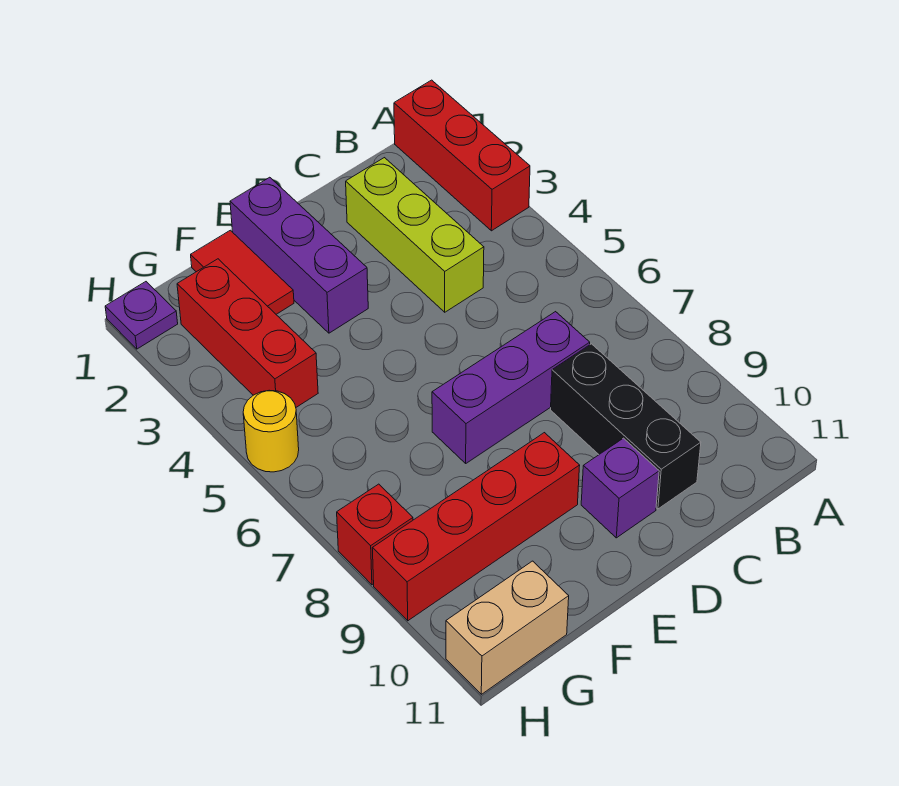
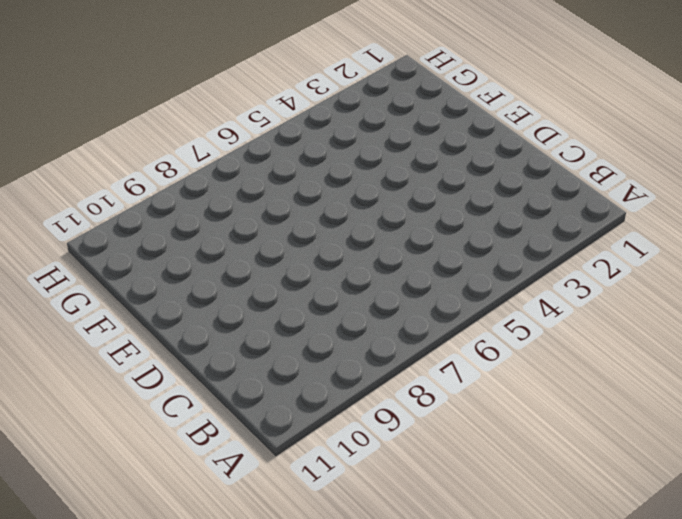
none -> red 1x3 brick [394,80,530,231]
none -> lime 1x3 brick [346,158,484,312]
none -> purple 1x3 brick [432,312,590,463]

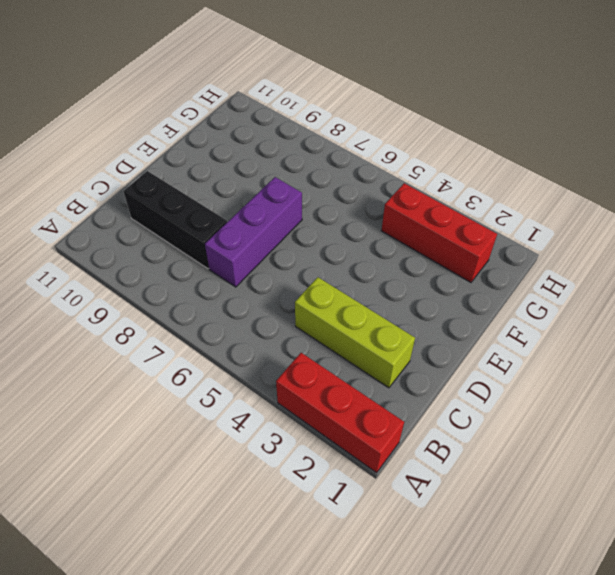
none -> purple 1x1 brick [581,438,659,538]
none -> purple 1x3 brick [230,177,368,333]
none -> red 1x4 brick [372,433,580,621]

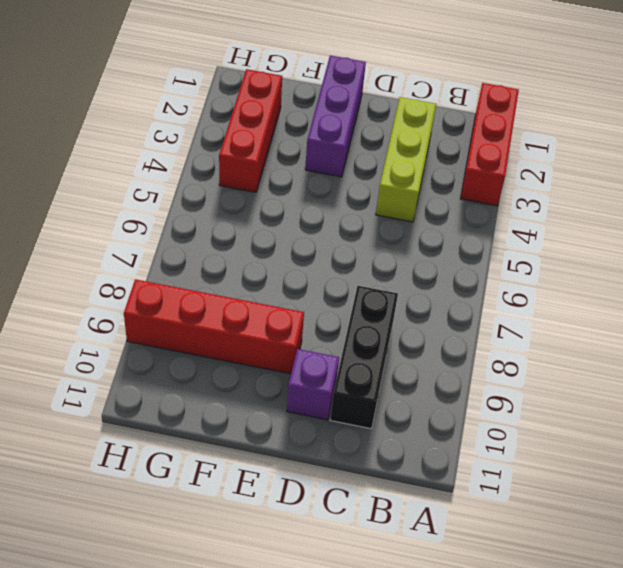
none -> purple 1x3 brick [432,312,590,463]
none -> red 1x2 tile [191,230,294,314]
none -> tan 1x2 brick [446,561,569,694]

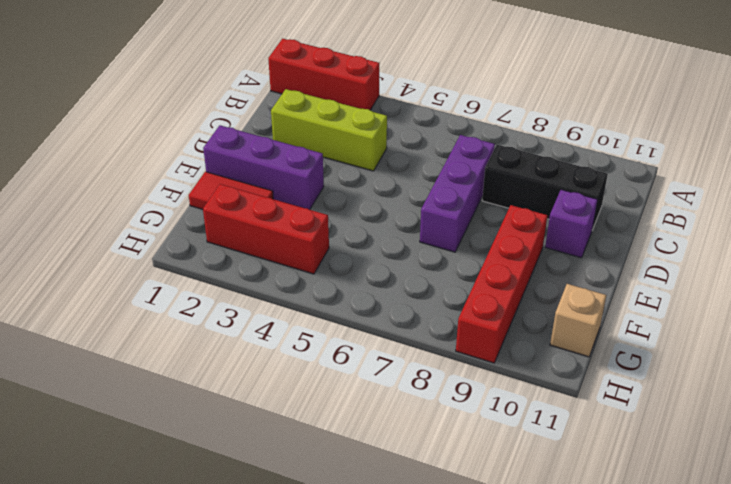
tan 1x1 brick [550,284,606,357] -> tan 1x2 brick [446,561,569,694]
none -> purple 1x1 plate [105,282,178,349]
none -> yellow 1x1 round brick [243,390,299,472]
none -> red 1x1 brick [337,484,413,585]

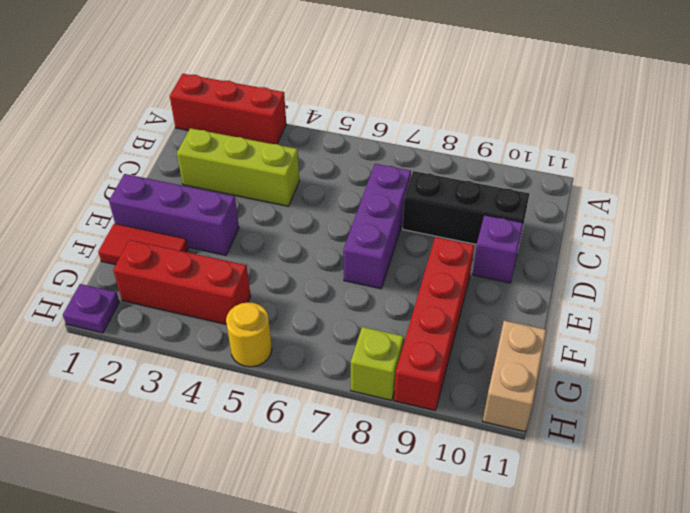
lime 1x1 brick [351,327,404,400] -> red 1x1 brick [337,484,413,585]

